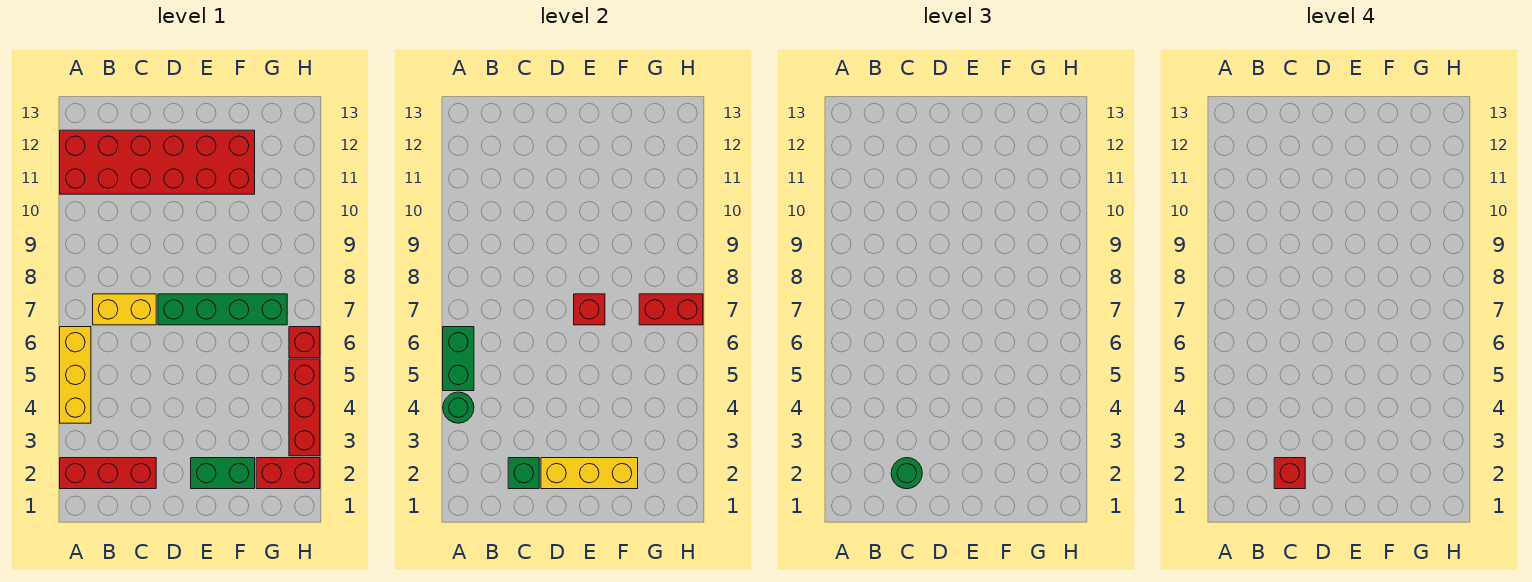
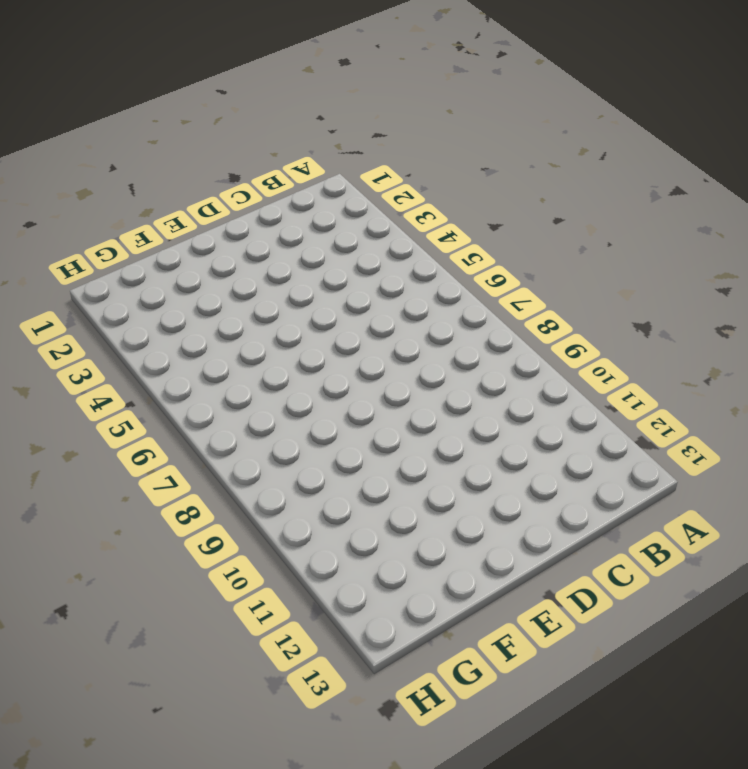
none -> red 1x3 brick [60,458,156,489]
none -> yellow 1x3 brick [60,327,91,423]
none -> red 2x6 brick [60,130,255,194]

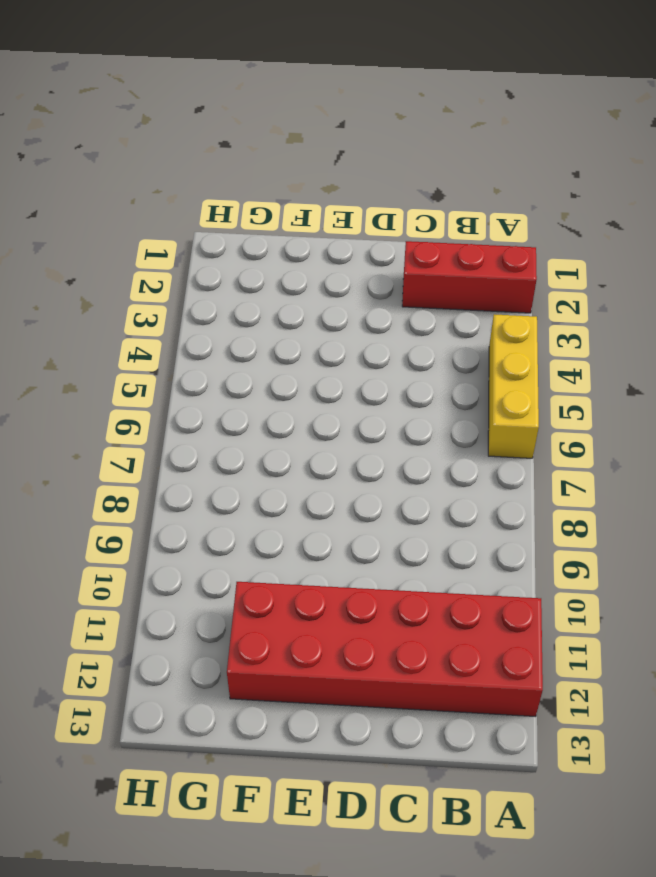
none -> yellow 1x2 brick [93,294,156,325]
none -> green 1x4 brick [158,294,287,325]
none -> green 1x2 brick [191,458,255,489]

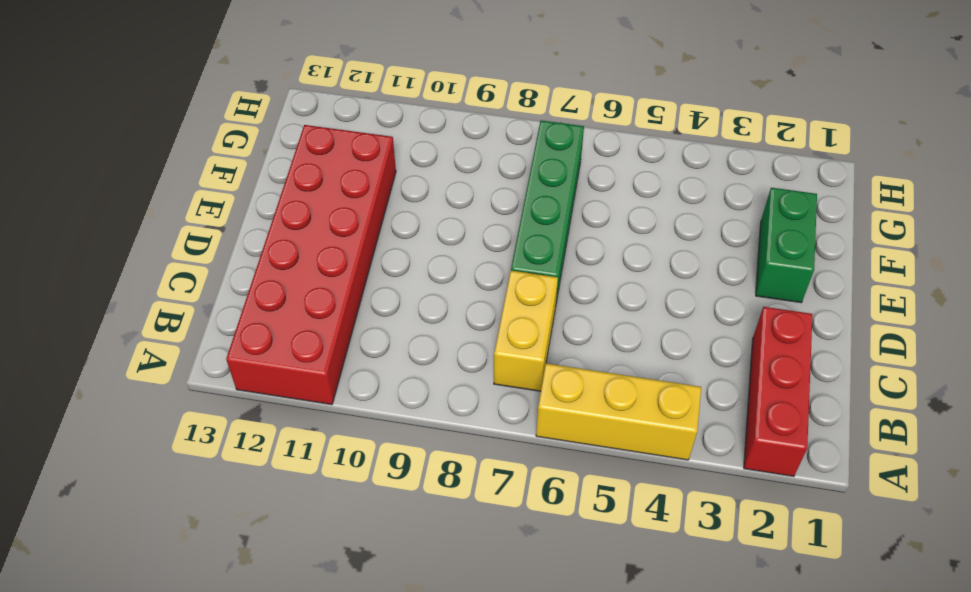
none -> red 1x2 brick [256,458,320,489]
none -> red 1x3 brick [289,359,320,456]
none -> red 1x1 brick [289,327,320,358]

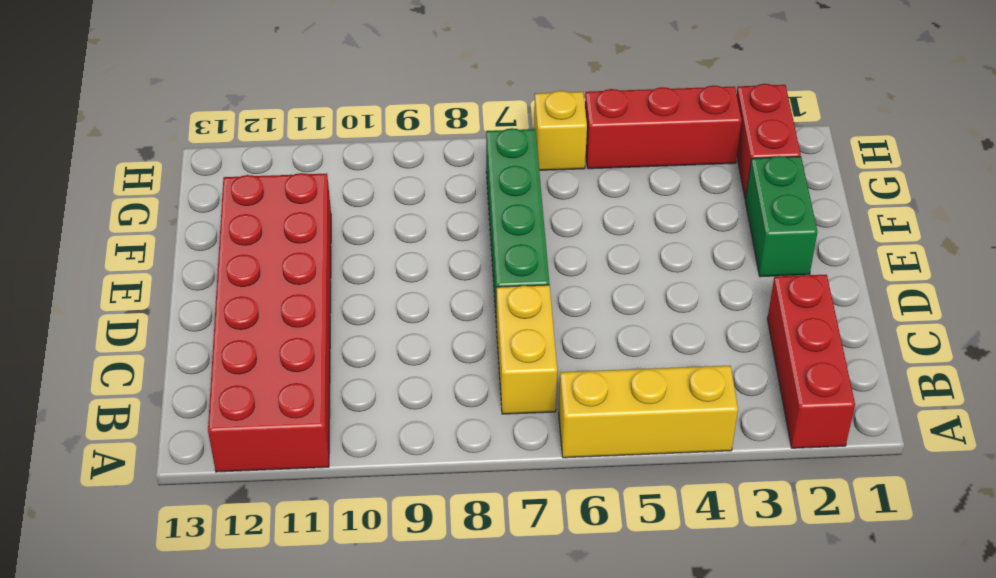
yellow 1x1 brick [534,91,587,170] -> red 1x1 brick [289,327,320,358]
none -> green 1x1 round brick [443,392,474,423]
none -> green 1x2 brick [443,327,474,391]
none -> green 1x1 brick [508,458,539,489]

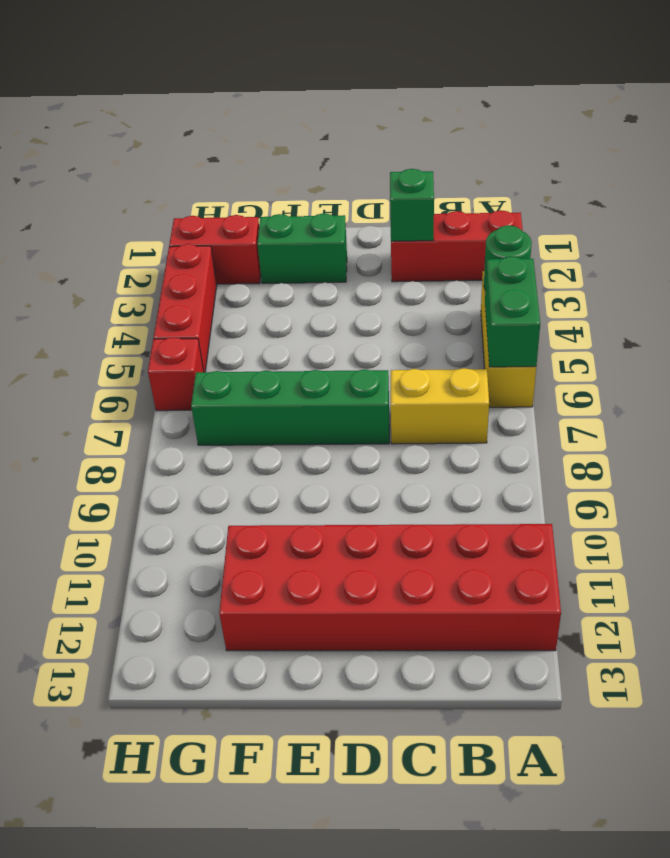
none -> yellow 1x3 brick [541,458,638,489]
none -> red 1x1 brick [574,294,605,325]
none -> red 1x2 brick [639,294,703,325]

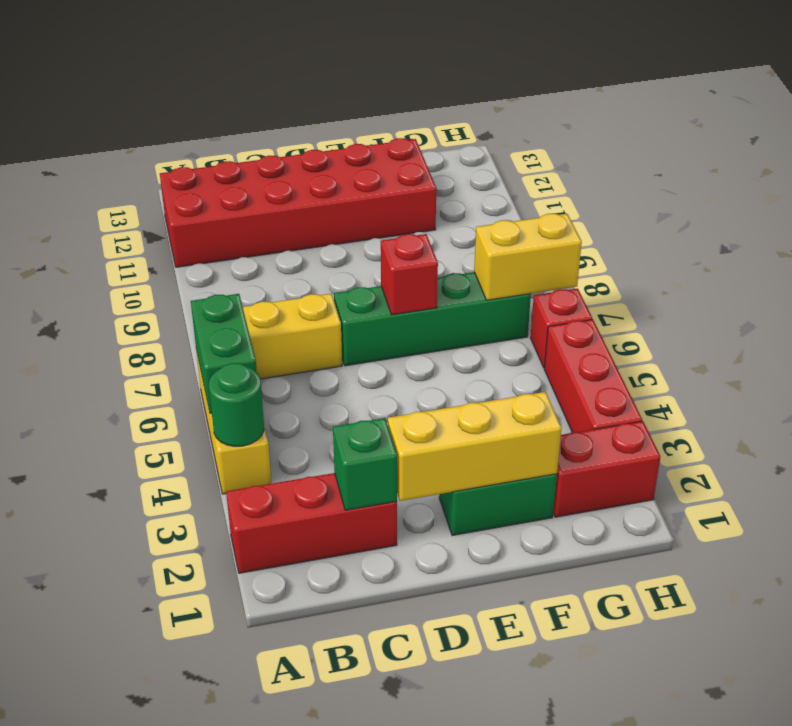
yellow 1x2 brick [474,214,582,300] -> red 1x2 brick [639,294,703,325]
none -> green 1x1 round brick [891,458,922,489]
none -> red 1x1 brick [1274,458,1305,489]

